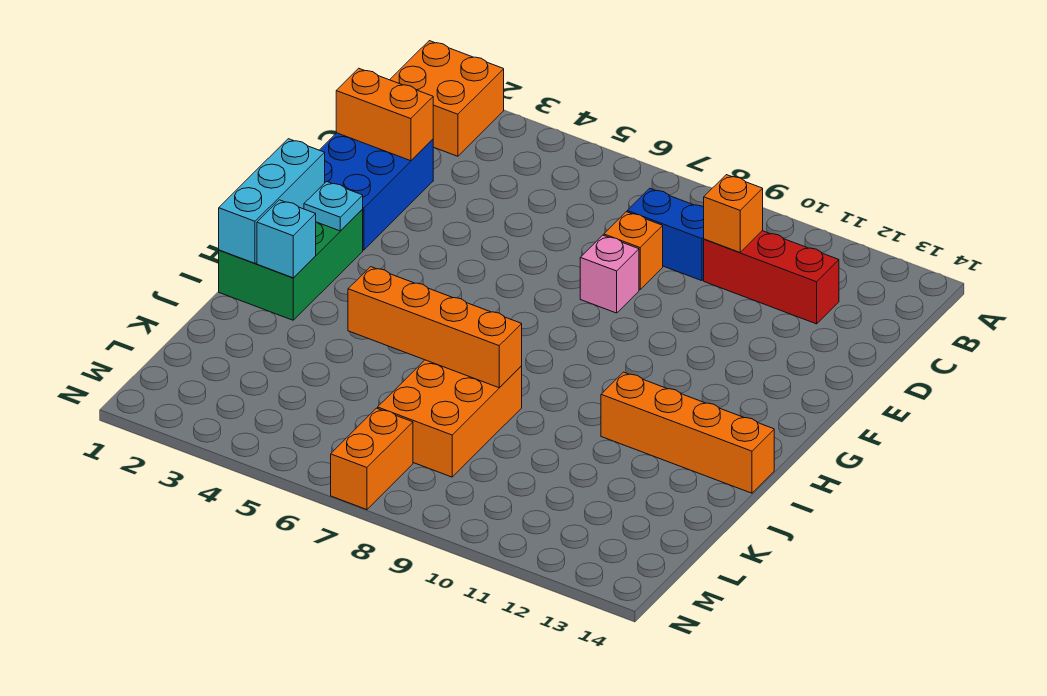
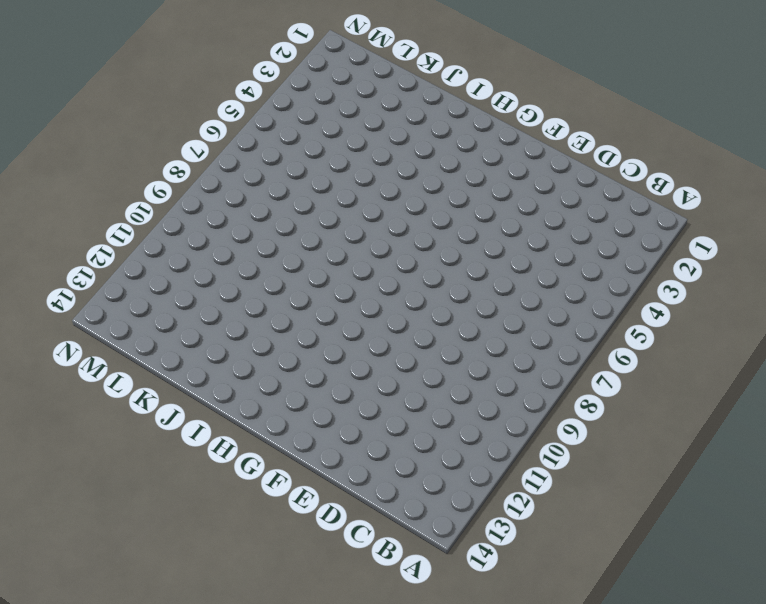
none -> orange 2x2 brick [390,41,504,156]
none -> blue 1x2 brick [627,188,704,281]
none -> red 1x3 brick [704,231,839,324]

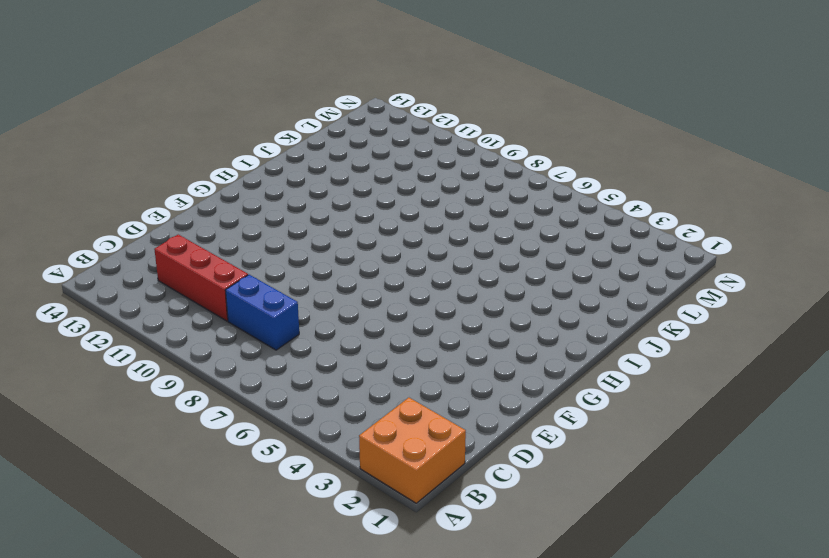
none -> blue 2x3 brick [320,133,434,250]
none -> orange 1x1 brick [604,212,663,290]
none -> pink 1x1 brick [580,235,639,313]

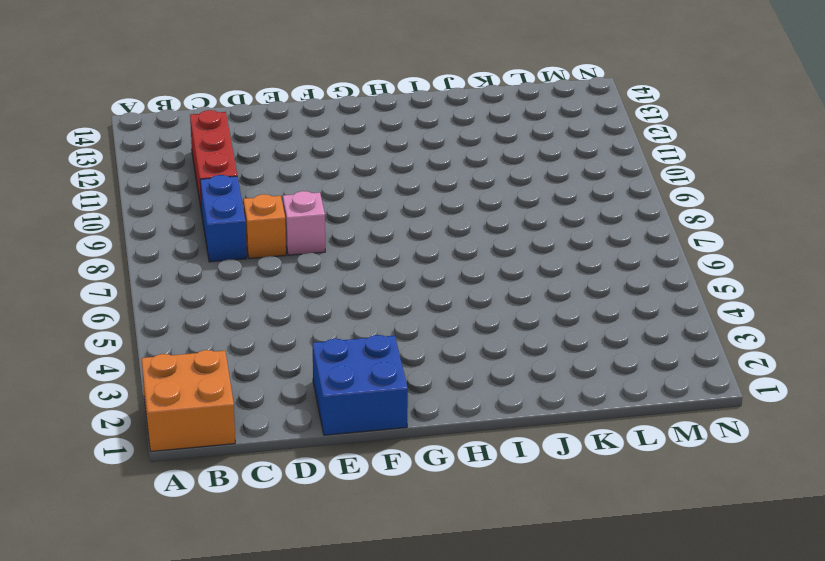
blue 2x2 brick [313,335,408,435] -> blue 2x3 brick [320,133,434,250]
none -> green 2x3 brick [219,209,363,320]
none -> orange 1x4 brick [601,372,774,493]
none -> orange 2x3 brick [378,360,522,477]

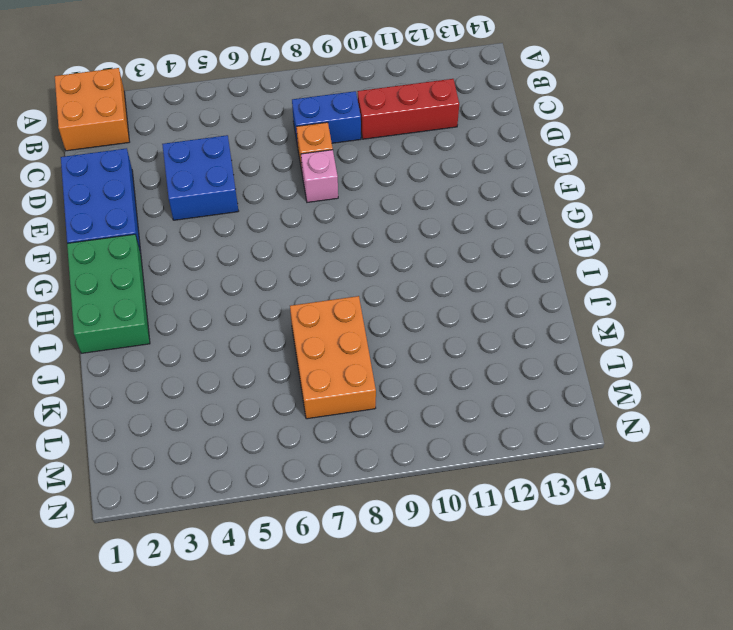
blue 2x2 brick [162,135,238,220] -> none
none -> orange 1x4 brick [601,372,774,493]
none -> orange 1x2 brick [331,408,413,510]
none -> orange 1x1 brick [704,175,763,253]

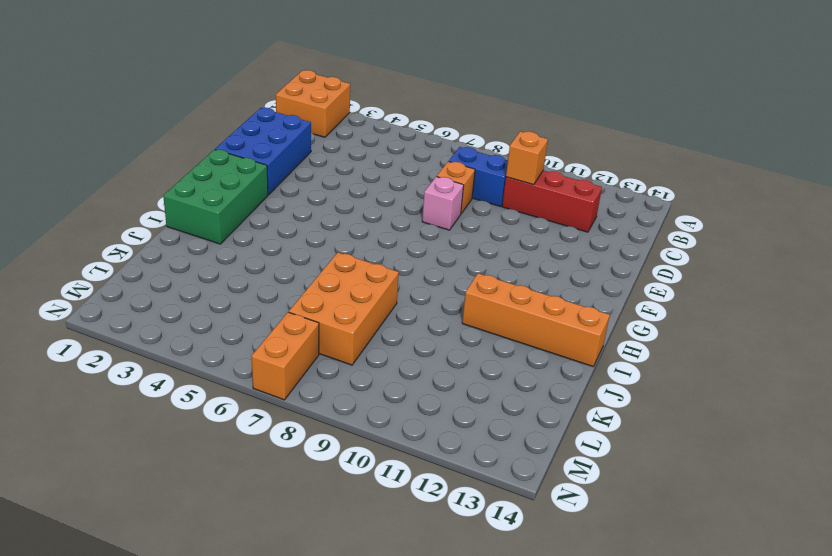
none -> orange 1x2 brick [336,68,433,161]
none -> cyan 1x3 brick [219,139,325,263]
none -> cyan 1x1 plate [304,182,363,231]

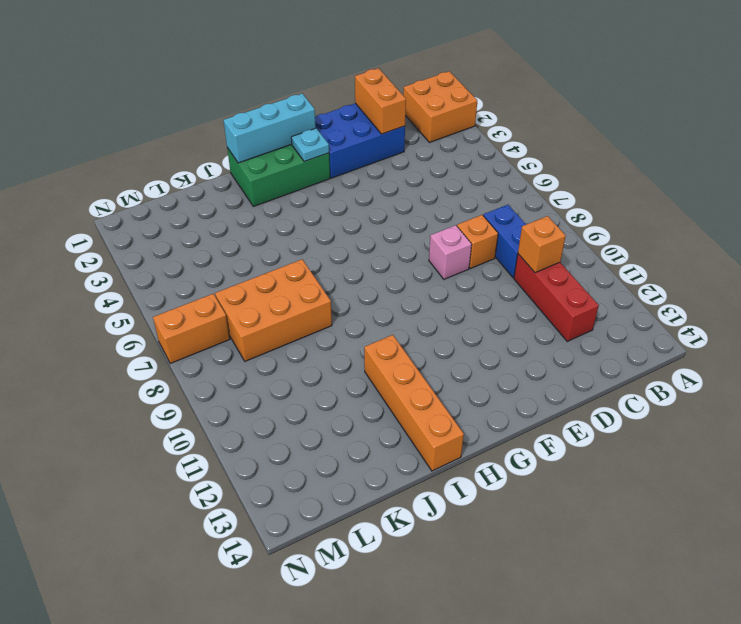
none -> cyan 1x1 brick [257,200,316,278]
none -> orange 1x4 brick [348,267,522,388]

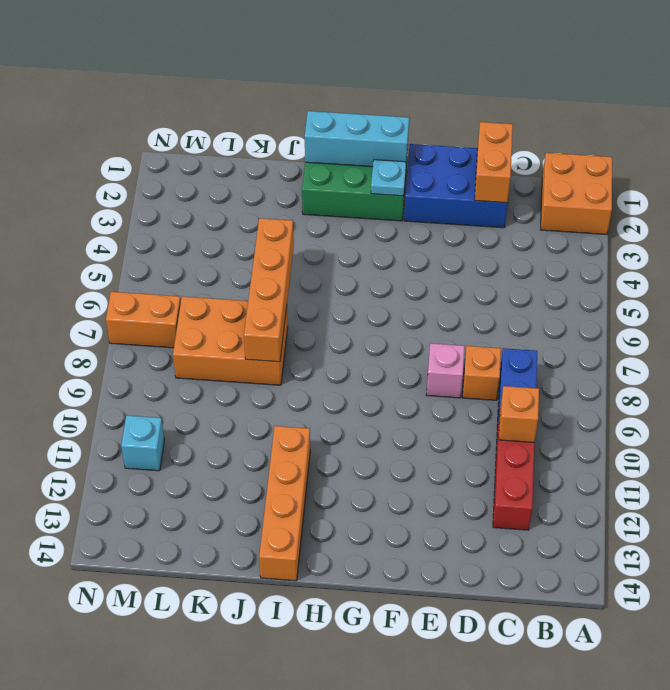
cyan 1x1 brick [121,415,164,471] -> cyan 1x1 brick moved to [257,200,316,278]

